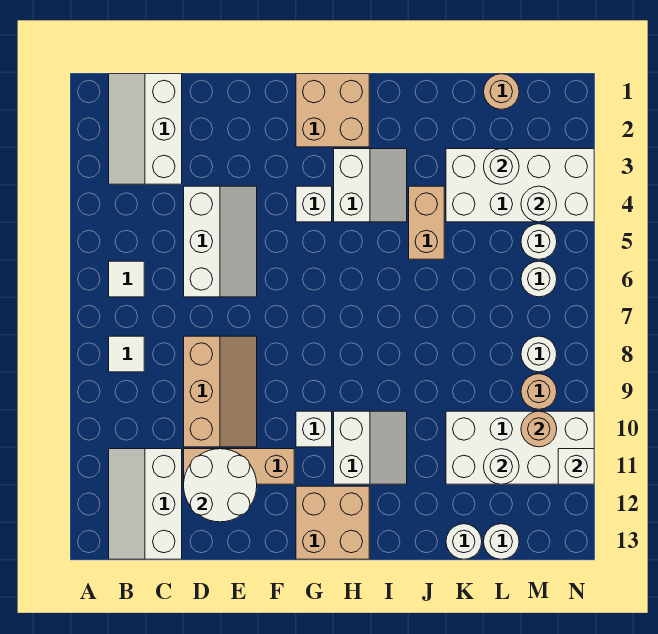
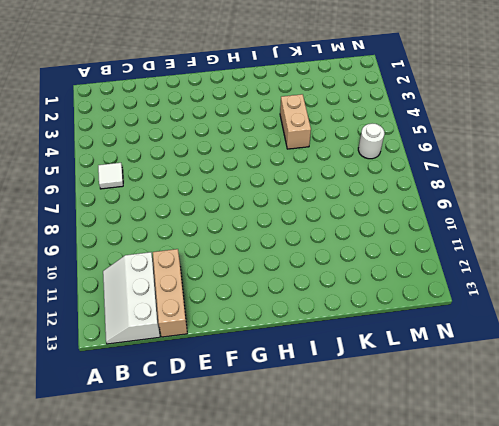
tan 1x3 brick [153,249,187,337] -> tan 1x3 brick turned to [184,449,294,484]
none -> white 2x3 slope [109,74,182,184]
none -> white 1x1 tile [109,336,144,372]
none -> white 2x3 slope [184,186,257,297]

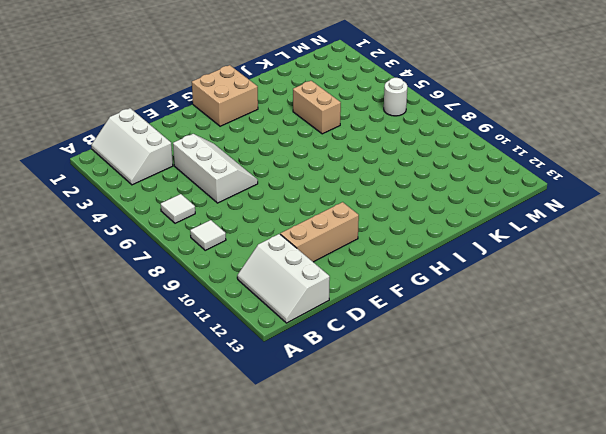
none -> tan 2x3 slope [184,336,257,447]
none -> white 1x1 brick [296,186,332,222]
none -> white 1x1 brick [296,411,332,447]

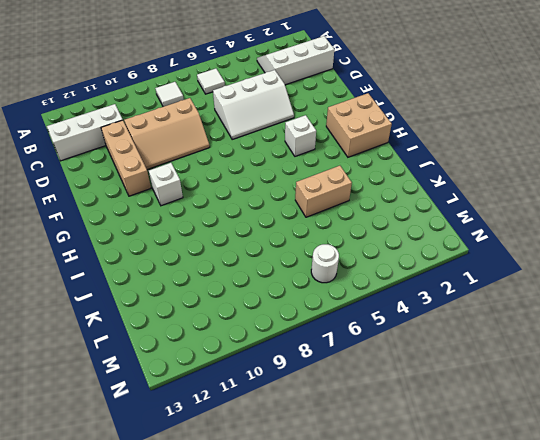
none -> tan 2x2 brick [296,486,369,559]
none -> white 2x2 slope [334,149,407,222]
none -> white 2x2 slope [334,411,407,484]

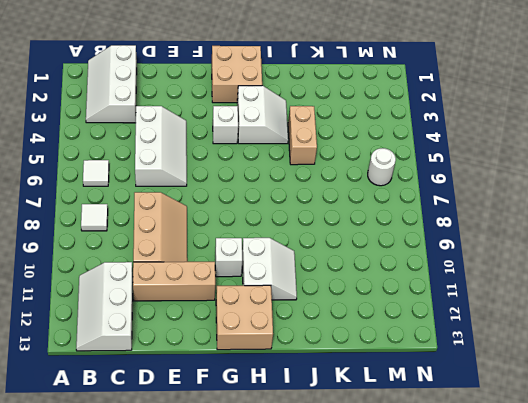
none -> white 2x4 brick [446,149,594,222]
none -> white 2x4 brick [446,411,594,484]
none -> white 1x1 round brick [446,524,482,559]

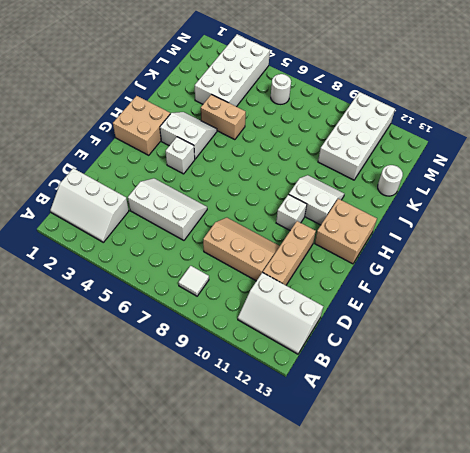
none -> white 1x1 tile [109,261,144,297]
none -> tan 1x1 round brick [484,74,519,109]
none -> white 1x1 round brick [484,524,519,559]

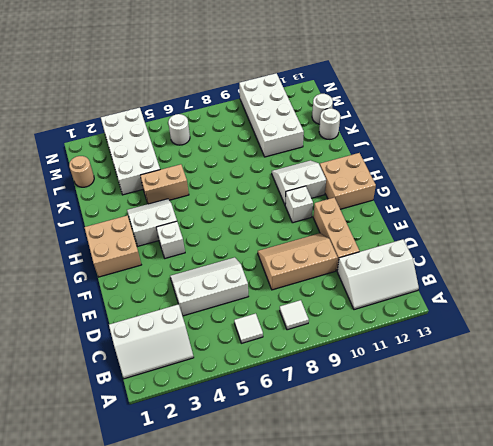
none -> white 1x1 round brick [521,224,557,259]
none -> white 1x1 round brick [521,336,557,372]
none -> tan 1x1 round brick [521,374,557,409]

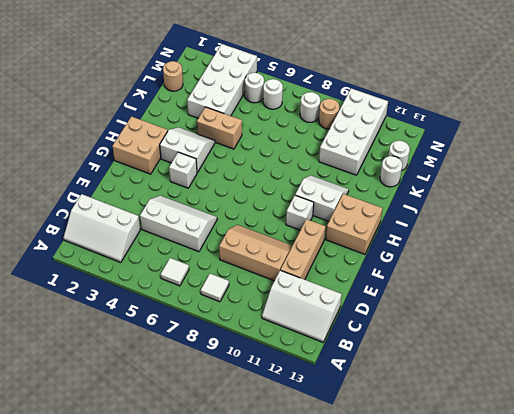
none -> white 2x2 round brick [184,449,257,522]
none -> white 1x1 round brick [484,149,519,184]
none -> white 1x1 round brick [484,449,519,484]

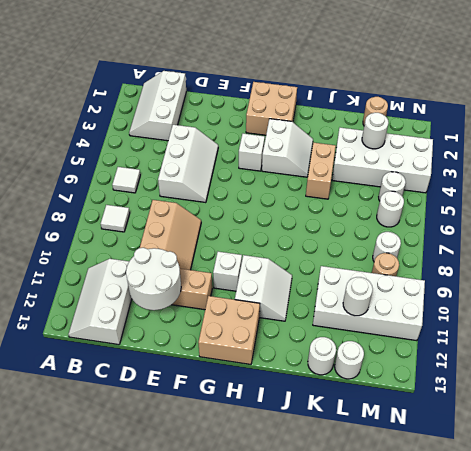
none -> white 1x1 round brick [521,186,557,222]
none -> tan 1x1 round brick [521,411,557,447]
none -> white 1x1 brick [558,449,594,484]

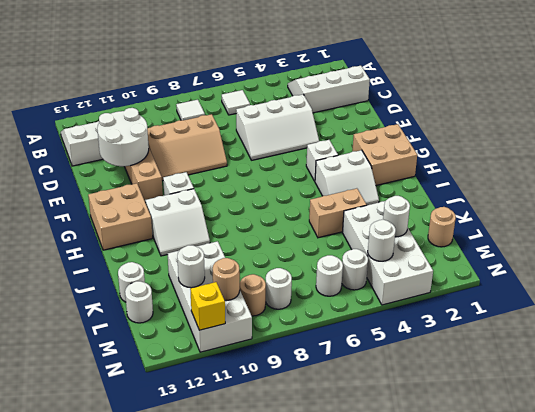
yellow 1x1 brick [190,282,225,330] -> white 1x1 brick [558,449,594,484]

